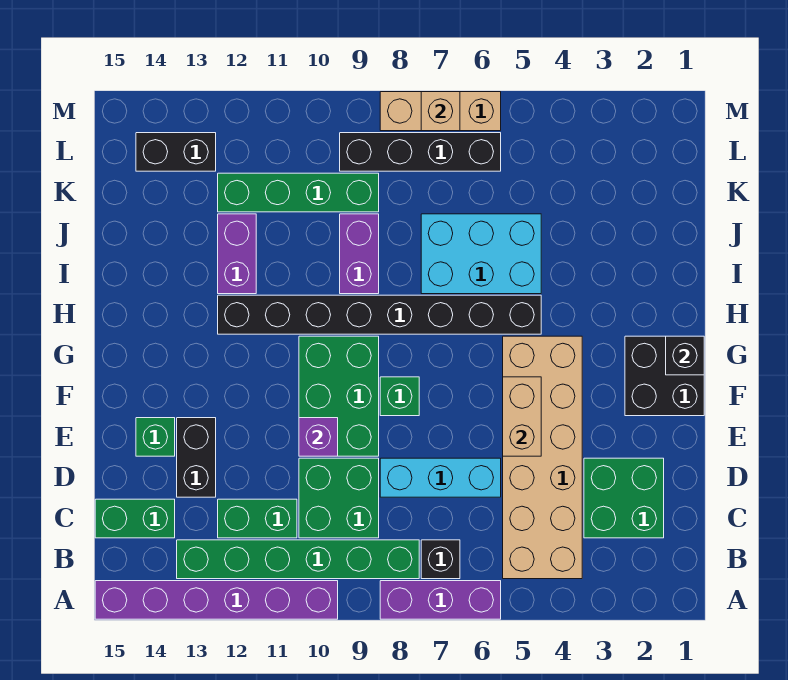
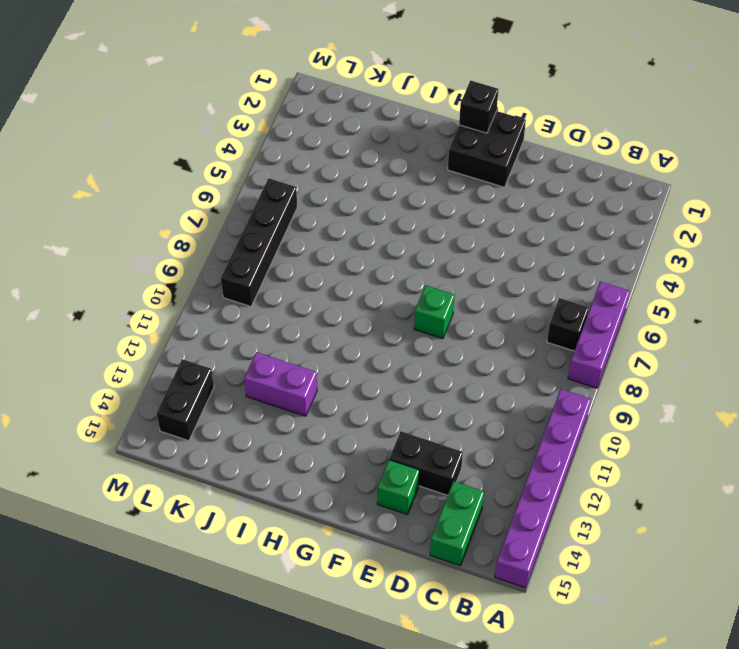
none -> tan 2x6 brick [503,336,582,579]
none -> green 1x6 brick [177,540,419,579]
none -> green 2x2 brick [584,458,664,538]

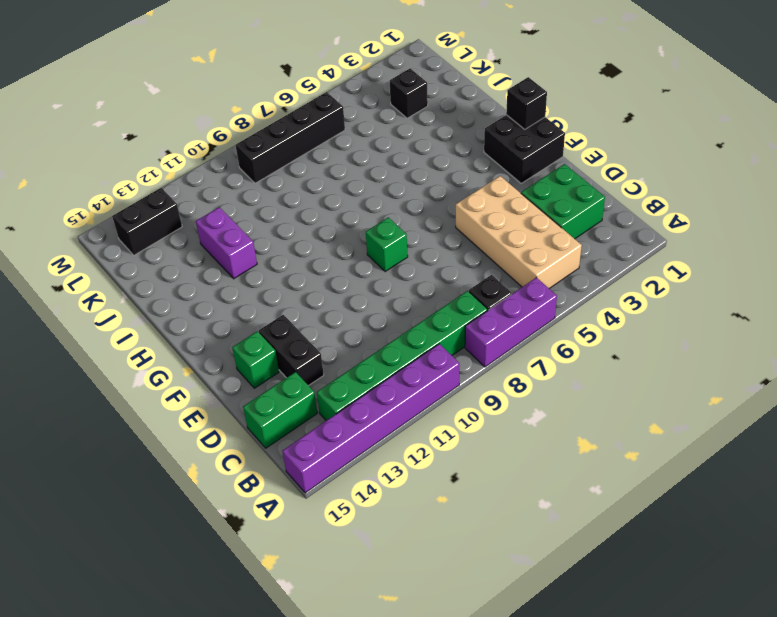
tan 2x4 brick [456,176,582,288] -> tan 2x6 brick [503,336,582,579]
black 1x1 brick [390,68,428,118] -> none
none -> green 2x2 brick [299,458,379,538]
none -> green 1x2 brick [218,499,297,538]
none -> cyan 1x3 brick [380,458,501,497]

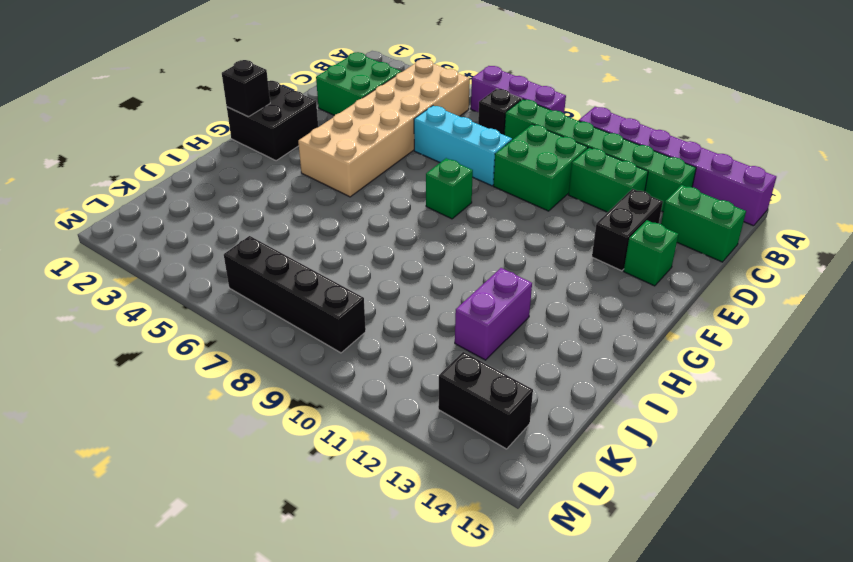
none -> green 2x3 brick [299,336,379,456]
none -> black 1x8 brick [218,295,541,334]
none -> cyan 2x3 brick [421,214,541,294]

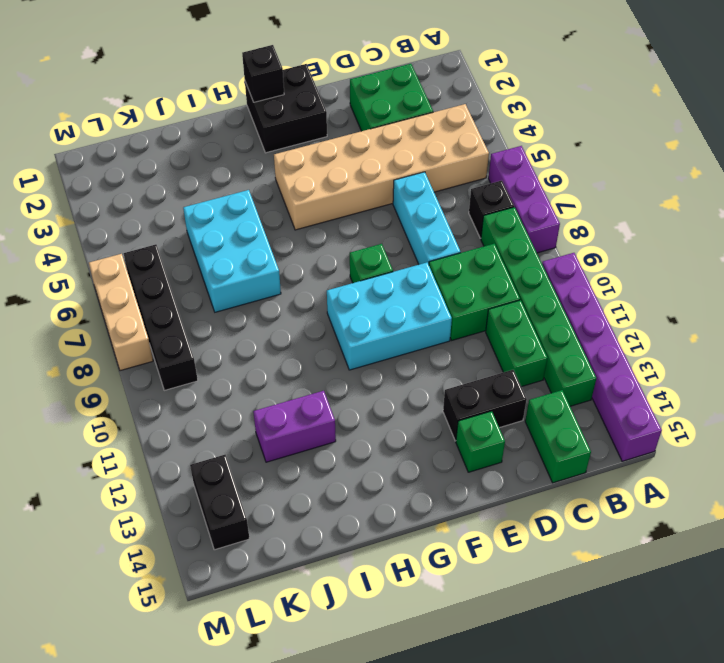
cyan 2x3 brick [327,263,452,370] -> green 2x3 brick [299,336,379,456]
none -> black 1x8 brick [218,295,541,334]
none -> purple 1x2 brick [340,214,379,294]
none -> green 1x4 brick [218,173,379,212]

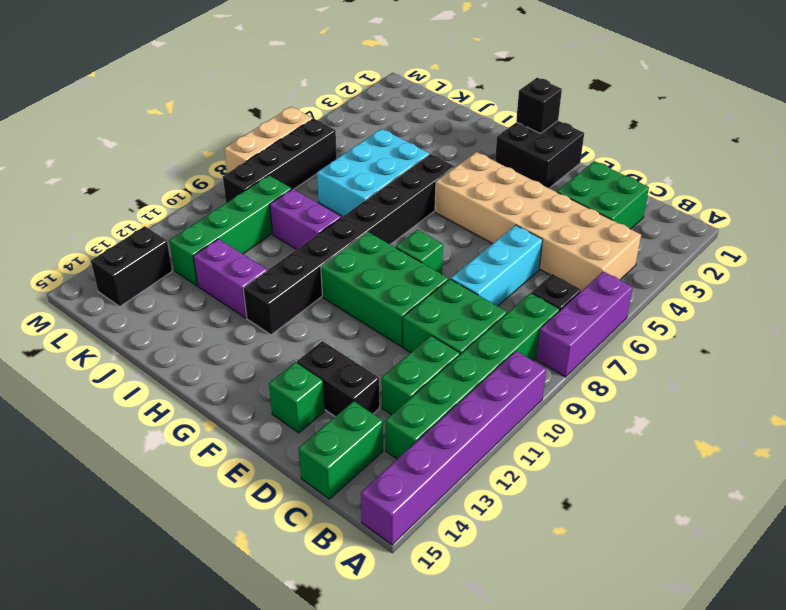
none -> tan 1x2 brick [503,377,541,456]
none -> purple 1x1 brick [299,418,338,456]
none -> tan 1x1 brick [421,92,460,131]

